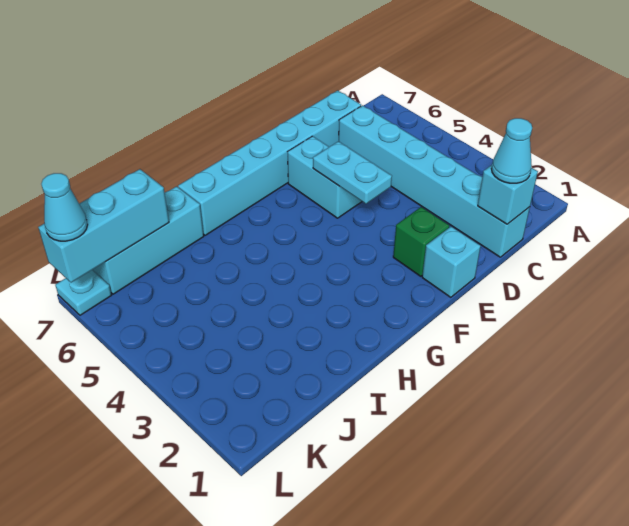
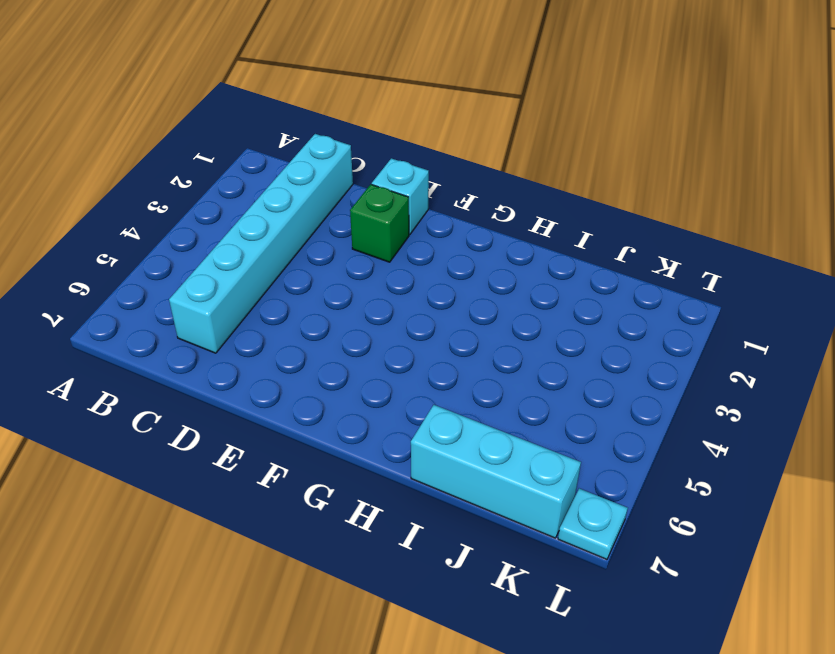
none -> cyan 1x6 brick [178,90,361,235]
none -> cyan 1x2 brick [288,136,362,218]
none -> cyan 1x1 brick [478,165,538,224]

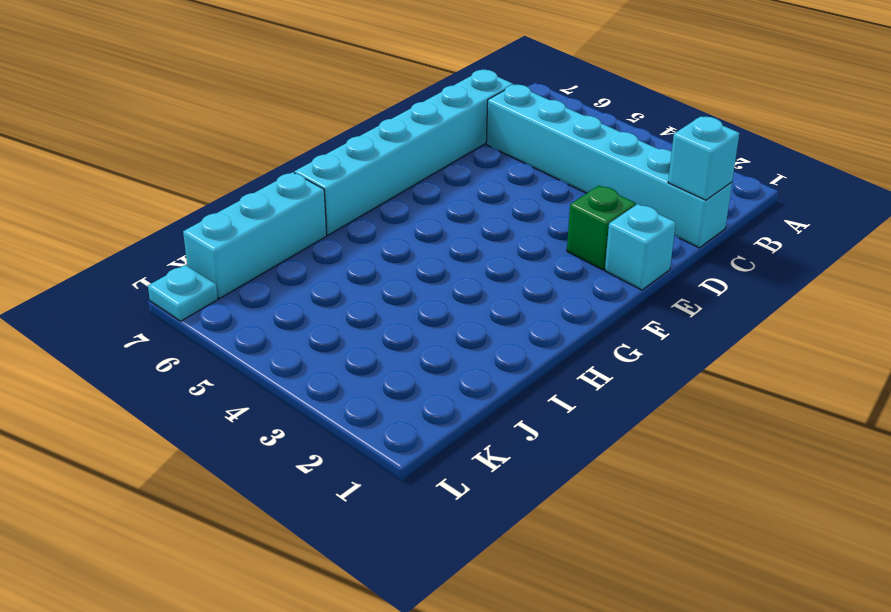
none -> cyan 1x2 brick [288,136,362,218]
none -> cyan 1x2 plate [313,141,392,204]
none -> cyan 1x3 brick [38,169,169,283]

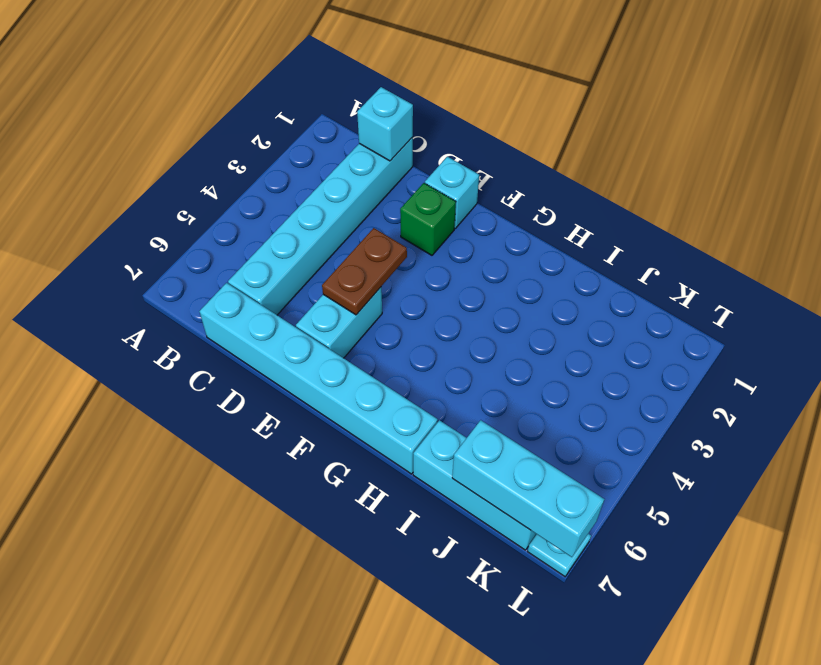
brown 1x2 plate [322,228,407,315] -> cyan 1x2 plate [313,141,392,204]
none -> cyan 1x1 cone [491,118,532,183]
none -> cyan 1x1 cone [41,173,88,241]

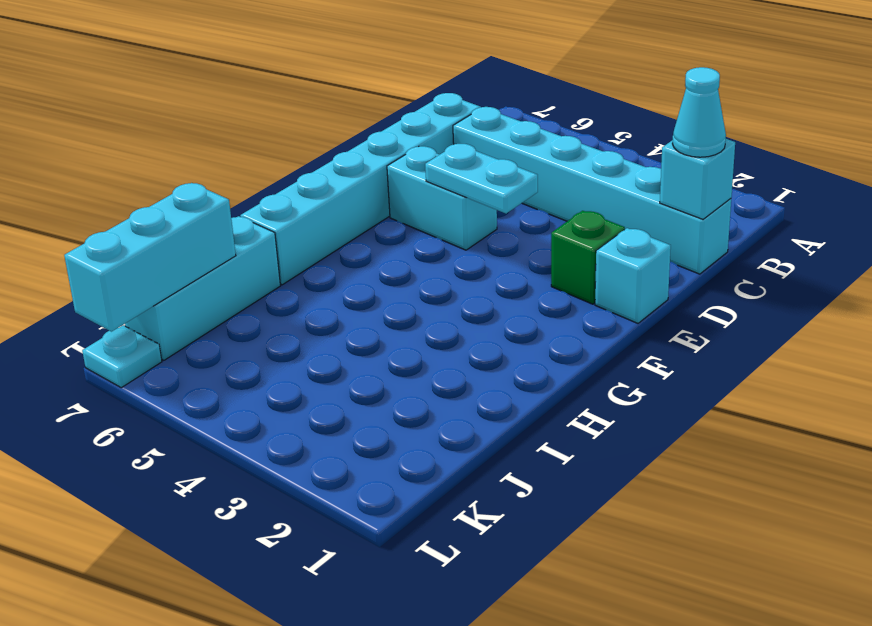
none -> cyan 1x1 cone [41,173,88,241]

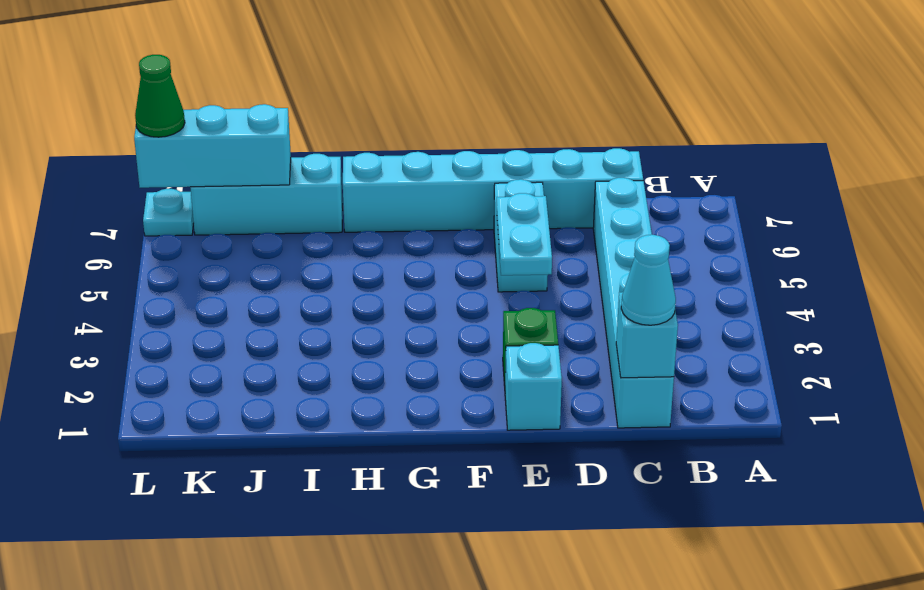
green 1x1 cone [135,55,185,137] -> cyan 1x1 cone [41,173,88,241]

